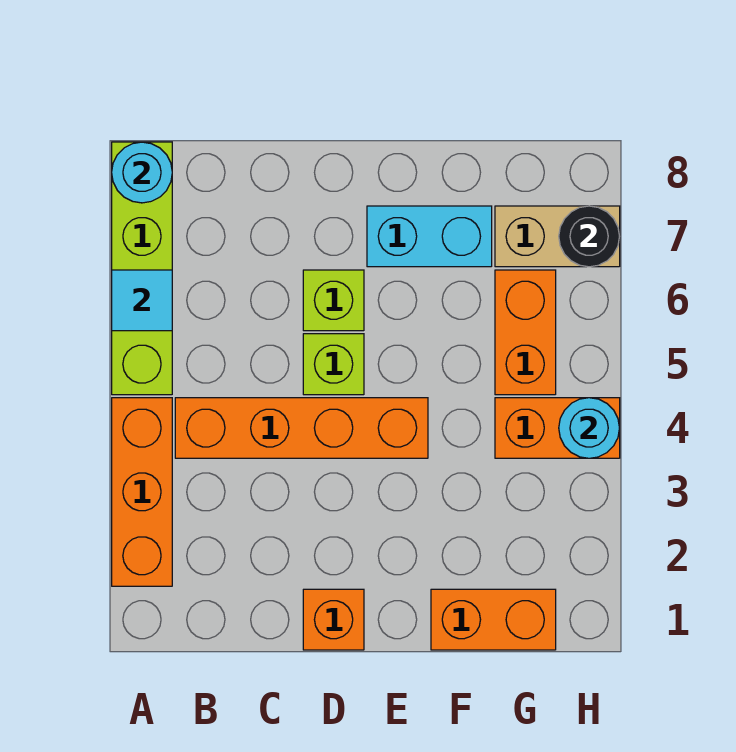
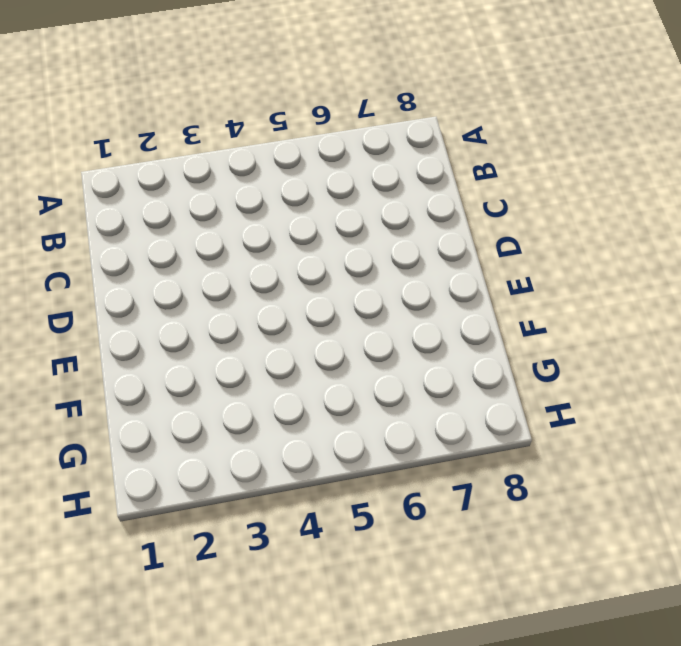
none -> orange 1x3 brick [112,398,172,586]
none -> lime 1x4 brick [112,142,172,395]
none -> orange 1x4 brick [175,398,428,458]

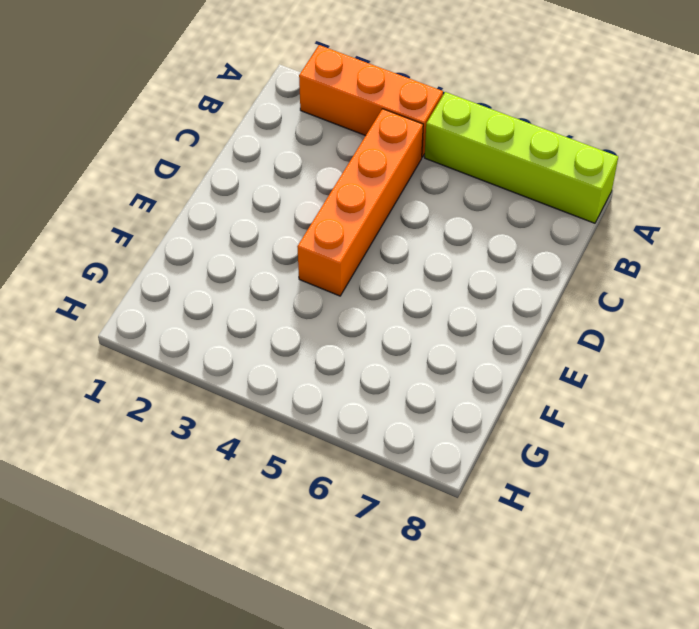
none -> orange 1x1 brick [303,589,364,650]
none -> lime 1x1 brick [303,334,364,395]
none -> lime 1x1 brick [303,270,364,331]

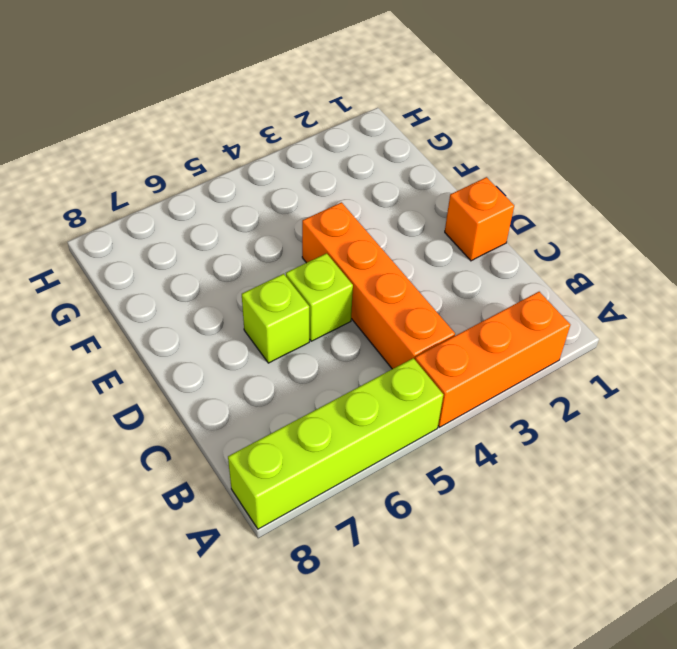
none -> cyan 1x2 brick [367,206,492,267]
none -> orange 1x2 brick [431,589,556,650]
none -> orange 1x2 brick [495,398,620,458]

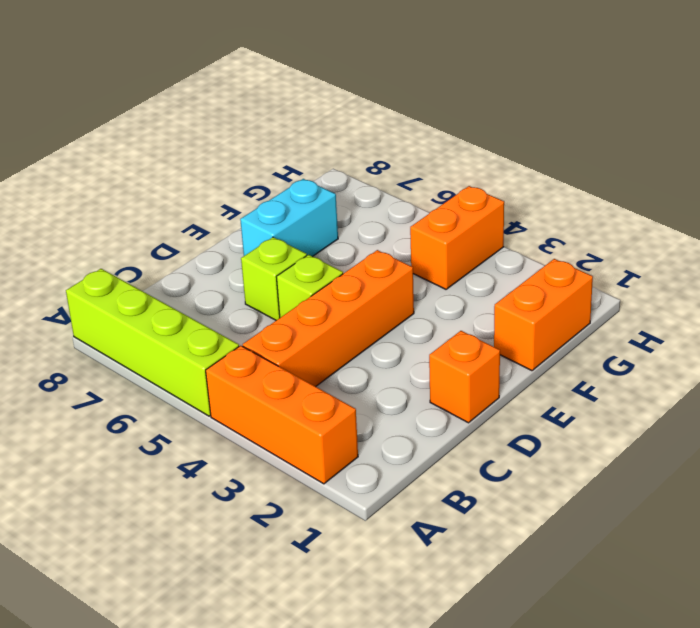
none -> orange 1x2 brick [495,270,556,395]
none -> tan 1x2 brick [495,206,620,267]
none -> cyan 1x1 tile [112,270,172,331]

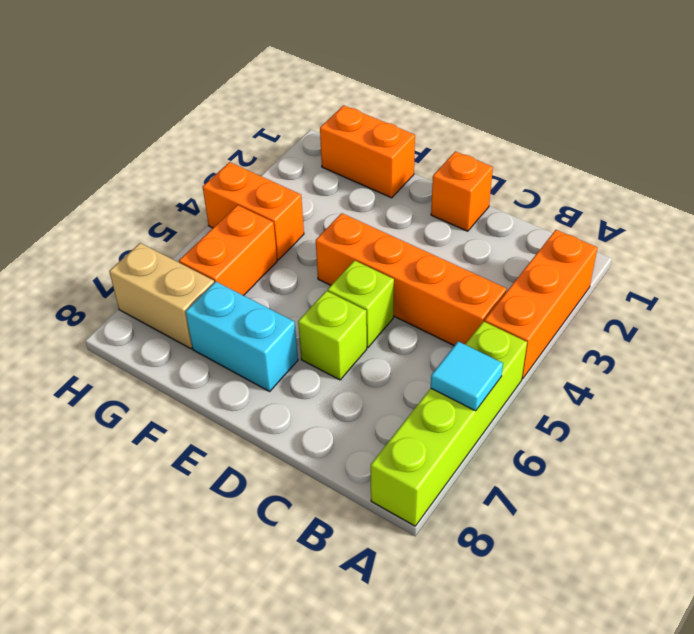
none -> cyan 1x1 round brick [112,142,172,203]
none -> cyan 1x1 round brick [559,398,620,458]
none -> black 1x1 round brick [559,206,620,267]

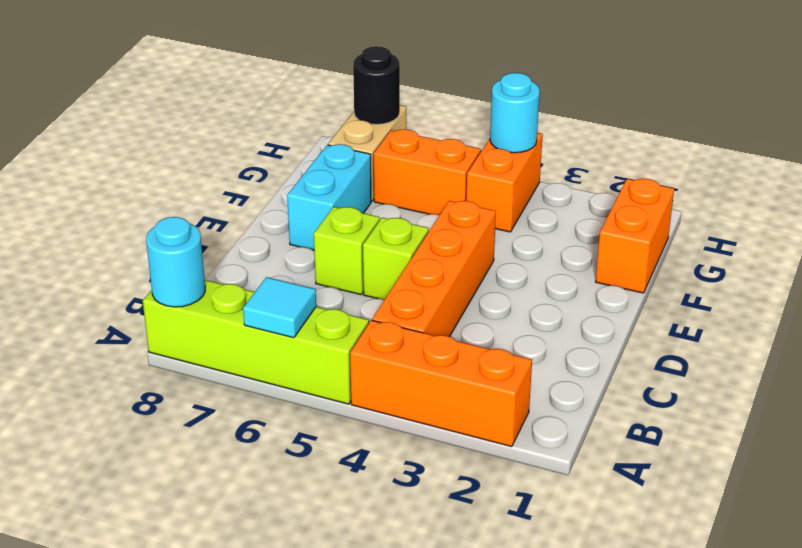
none -> orange 1x1 brick [303,589,364,650]

